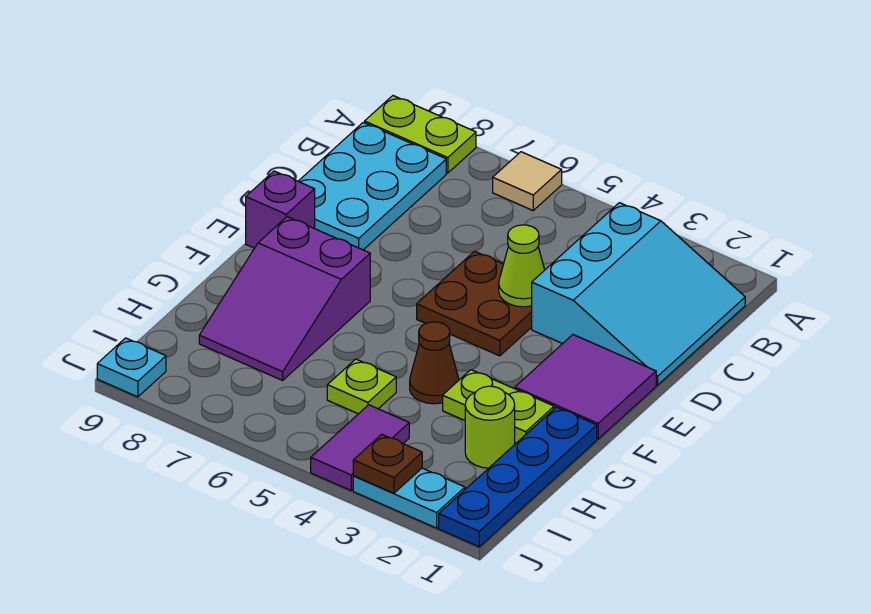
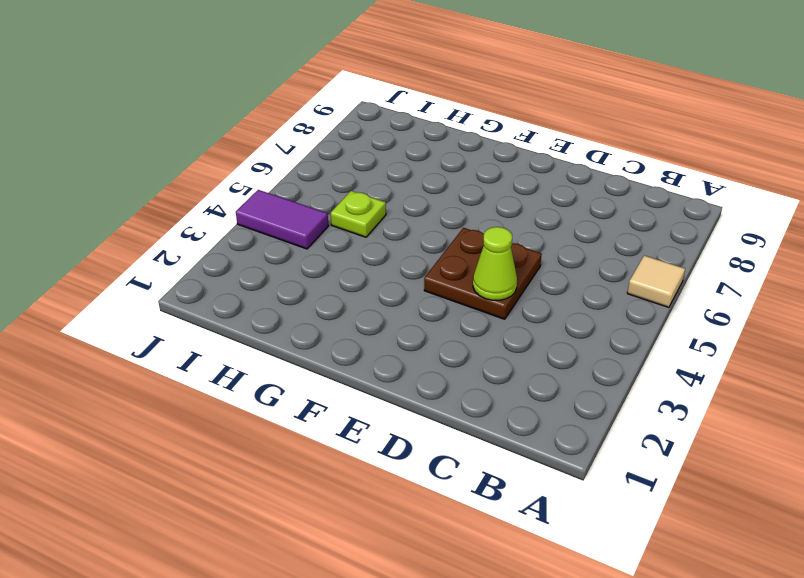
none -> lime 1x2 plate [365,96,476,173]
none -> cyan 3x3 slope [532,203,745,385]
none -> cyan 2x3 plate [298,122,446,250]

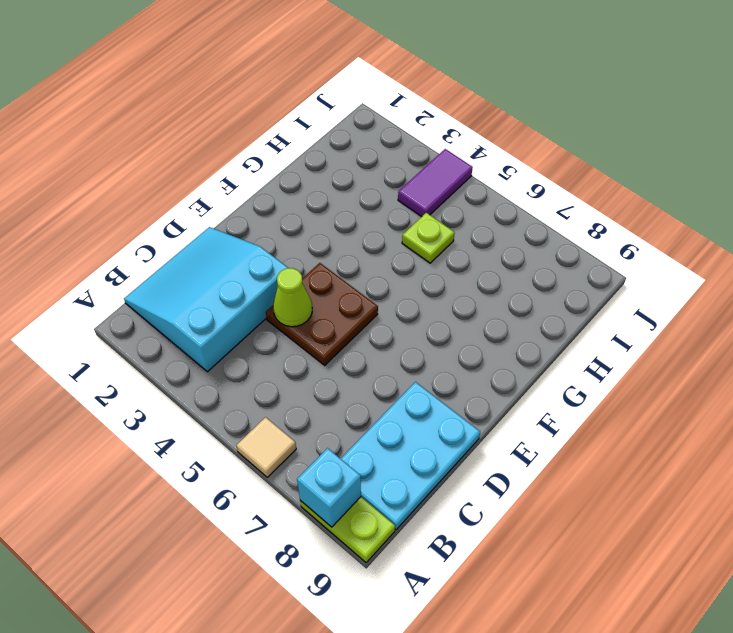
cyan 1x1 brick [297,448,361,527] -> none
none -> purple 2x2 tile [515,335,656,439]
none -> purple 1x1 brick [246,171,315,248]
none -> purple 2x3 slope [199,217,370,380]

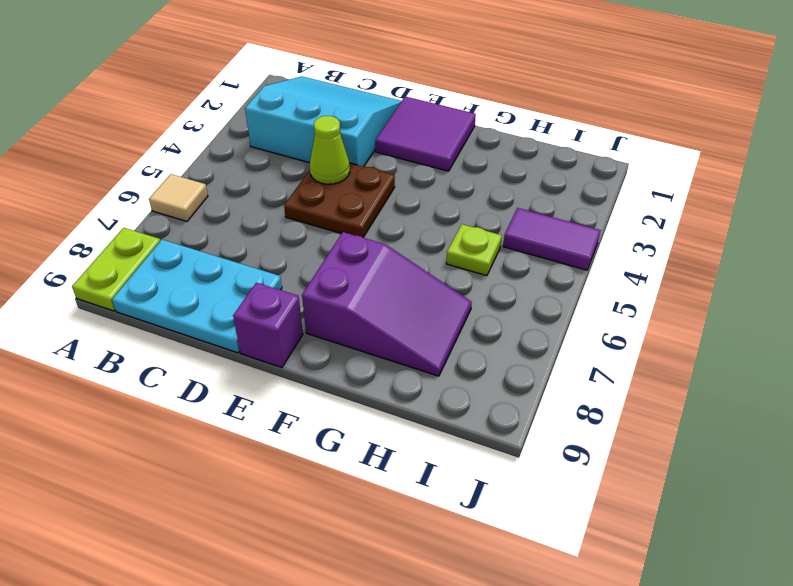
none -> blue 1x4 plate [439,407,597,547]
none -> lime 1x2 plate [443,370,554,443]
none -> brown 1x1 cone [410,322,459,404]

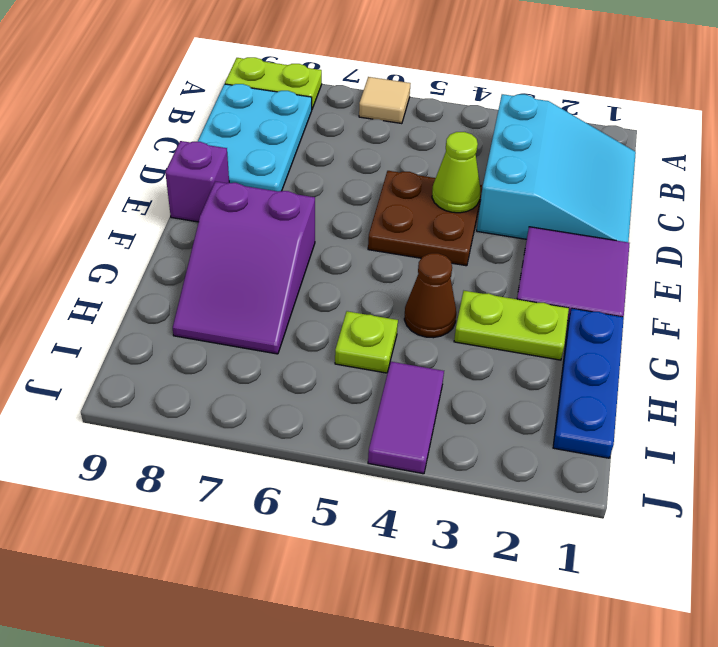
blue 1x3 plate [553,309,624,458] -> blue 1x4 plate [439,407,597,547]
none -> lime 1x1 round brick [465,386,515,468]
none -> cyan 1x2 plate [353,468,465,528]
none -> cyan 1x1 plate [97,338,166,397]

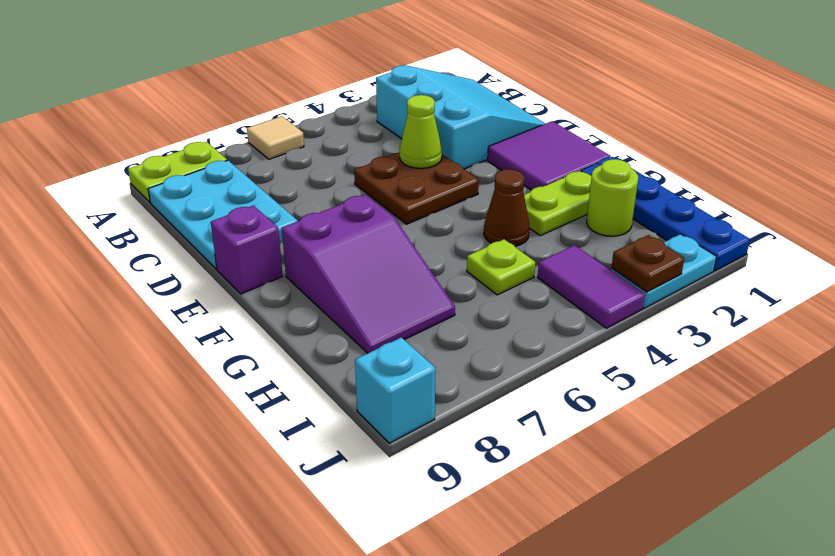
cyan 1x1 brick [355,337,435,443] -> cyan 1x1 plate [97,338,166,397]

